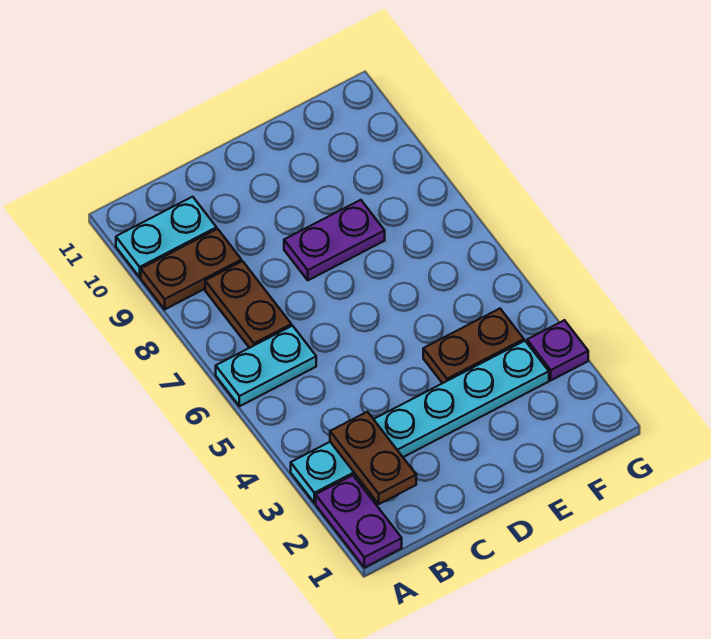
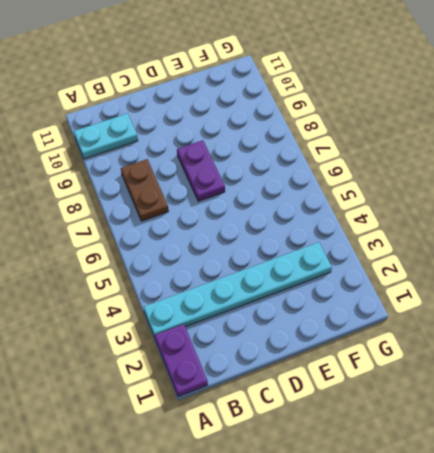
purple 1x2 plate [177,140,225,201] -> purple 1x2 plate turned to [284,200,385,280]
none -> cyan 1x2 plate [216,326,316,406]
none -> brown 1x2 plate [141,229,241,309]

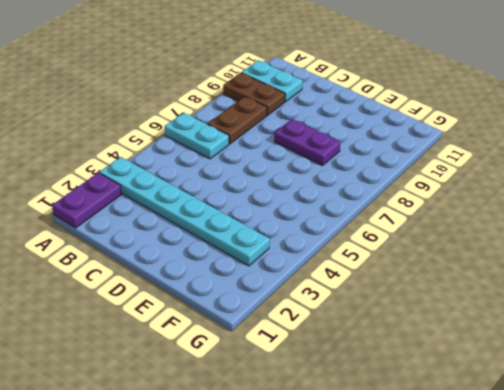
none -> brown 1x2 plate [423,309,524,383]
none -> purple 1x1 plate [527,320,588,380]

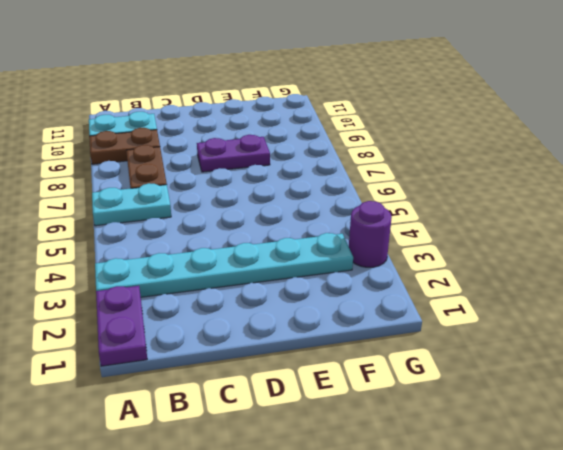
purple 1x1 round brick [349,201,392,267] -> purple 1x1 plate [527,320,588,380]
none -> brown 1x2 plate [423,309,524,383]
none -> brown 1x2 plate [330,412,416,504]

